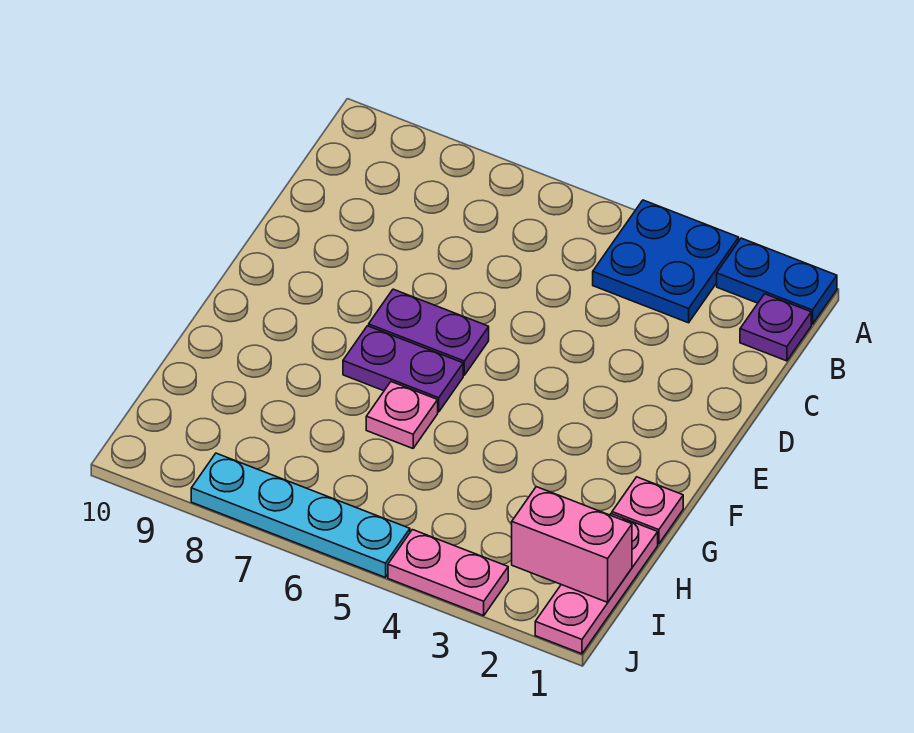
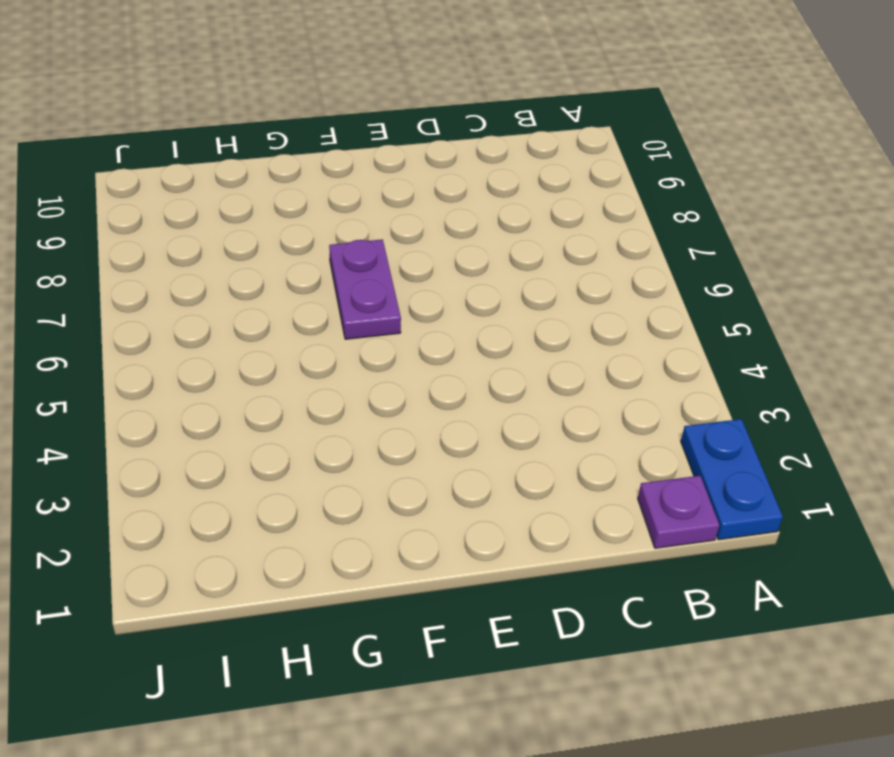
none -> blue 2x2 plate [593,200,739,323]
none -> purple 1x2 plate [369,289,489,375]

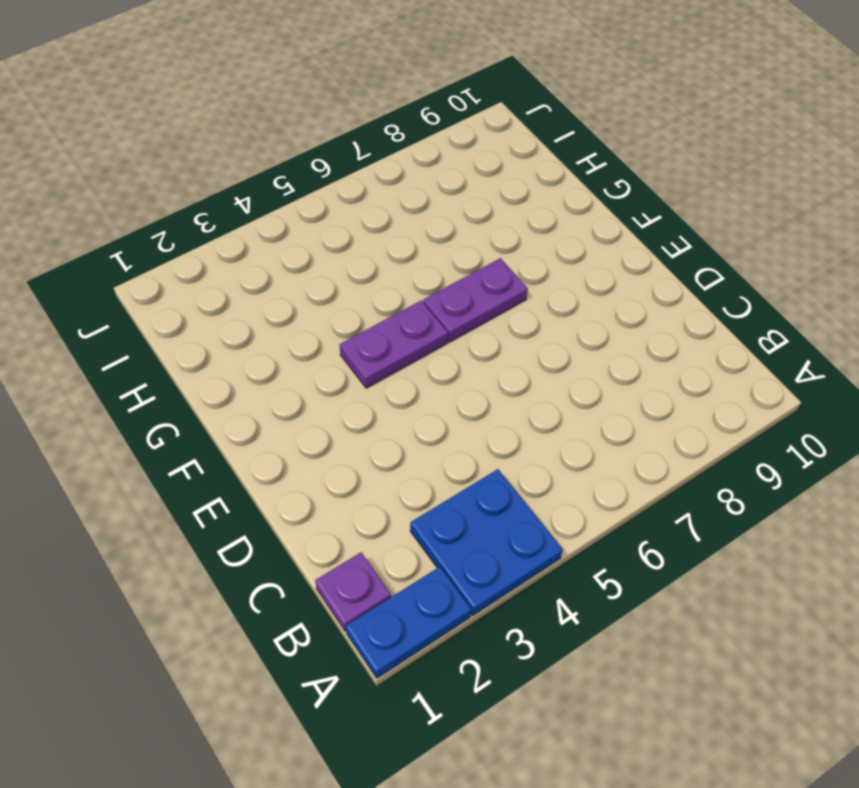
purple 1x2 plate [340,301,448,388] -> purple 1x2 plate moved to [369,289,489,375]
none -> pink 1x1 plate [612,477,683,544]
none -> pink 1x1 plate [366,382,438,448]

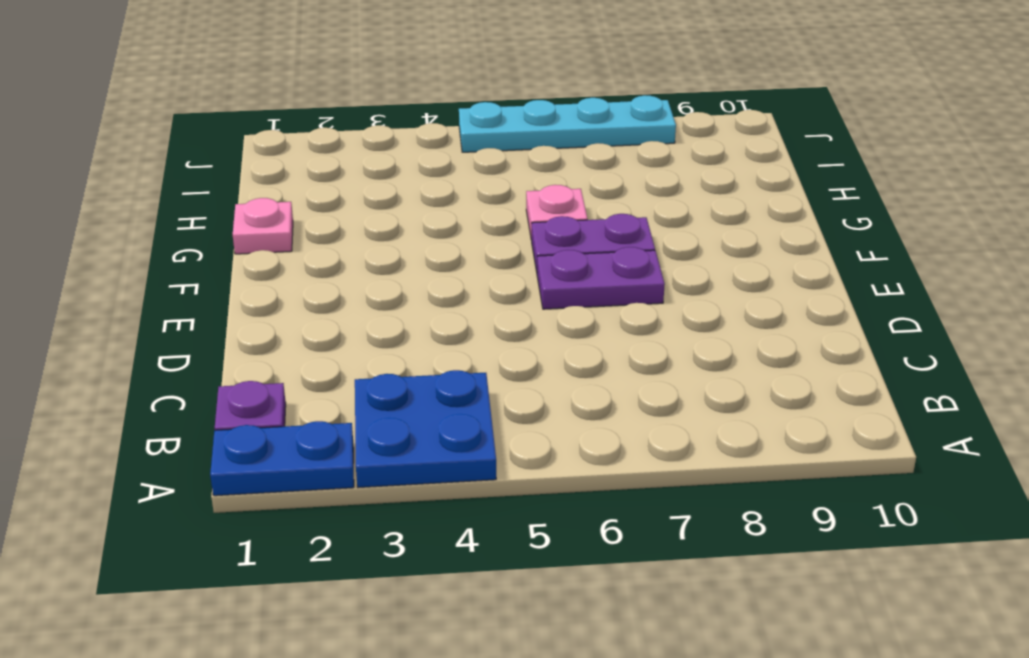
none -> pink 1x3 plate [535,514,658,654]
none -> pink 1x2 plate [388,530,508,616]

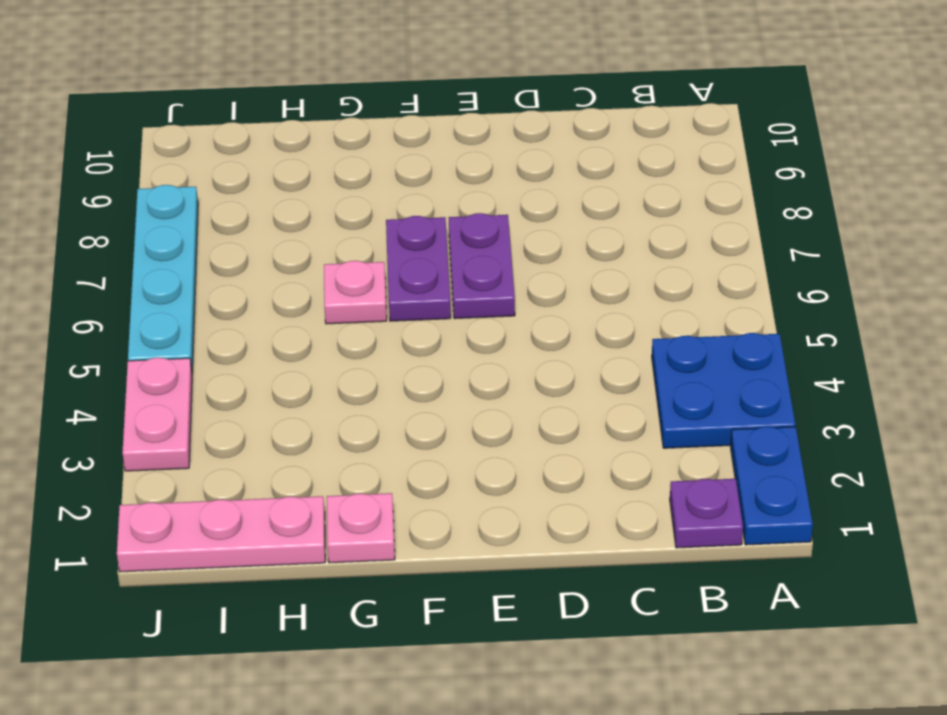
none -> pink 1x2 brick [512,487,632,602]

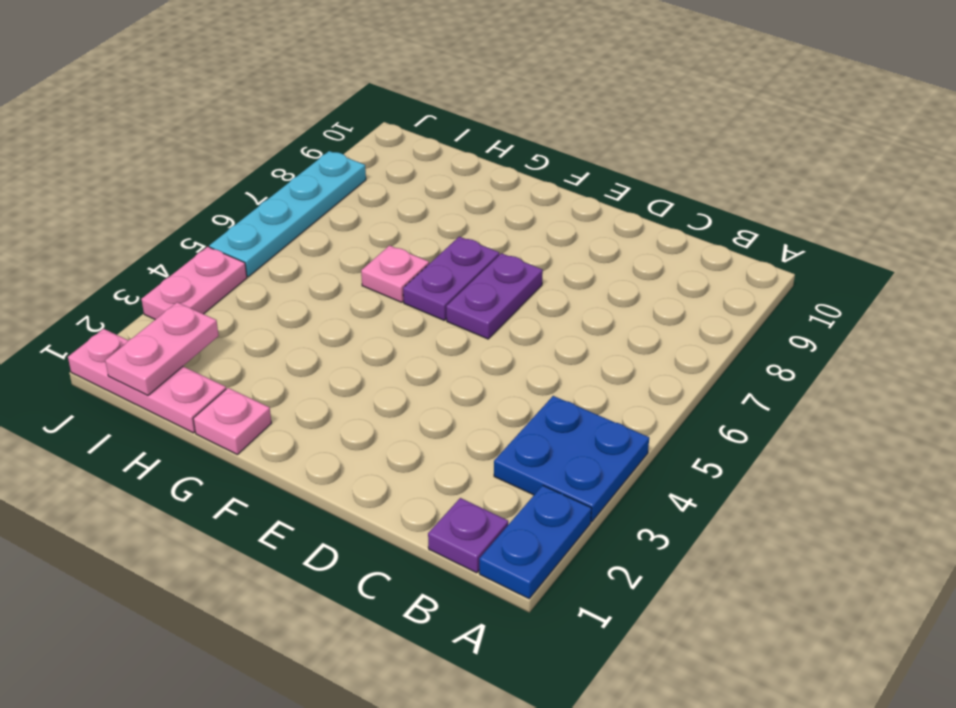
pink 1x2 plate [105,302,219,396] -> pink 1x2 brick [512,487,632,602]

